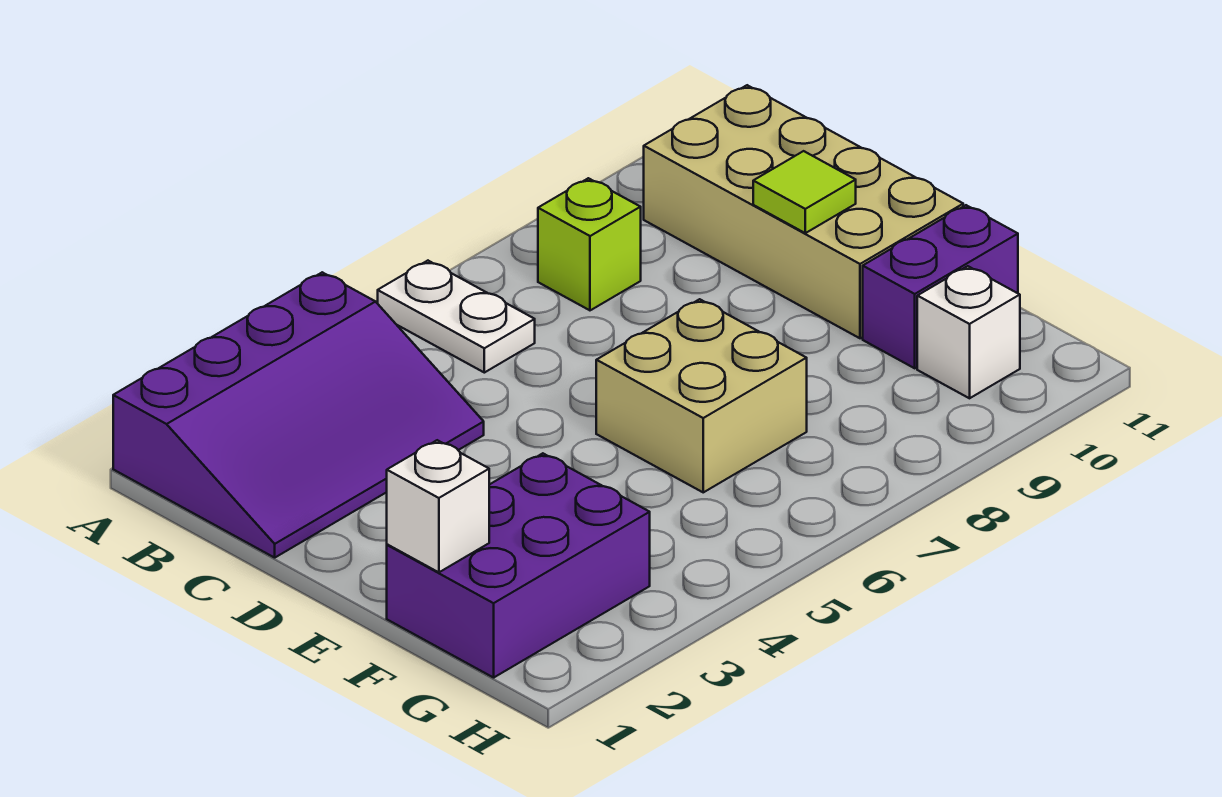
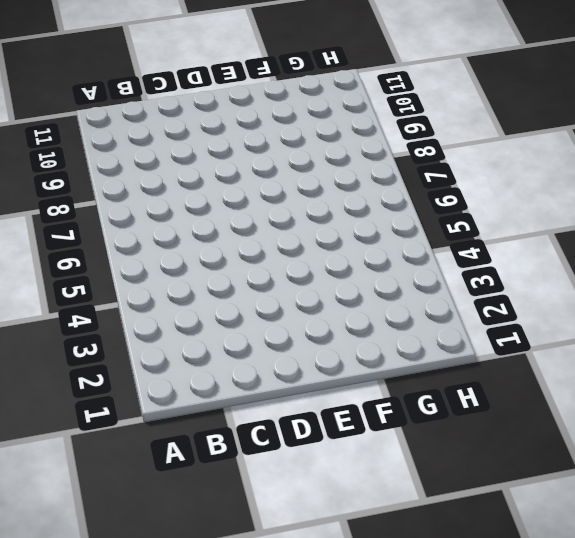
none -> purple 3x4 slope [113,272,484,558]
none -> white 1x2 plate [378,261,535,373]

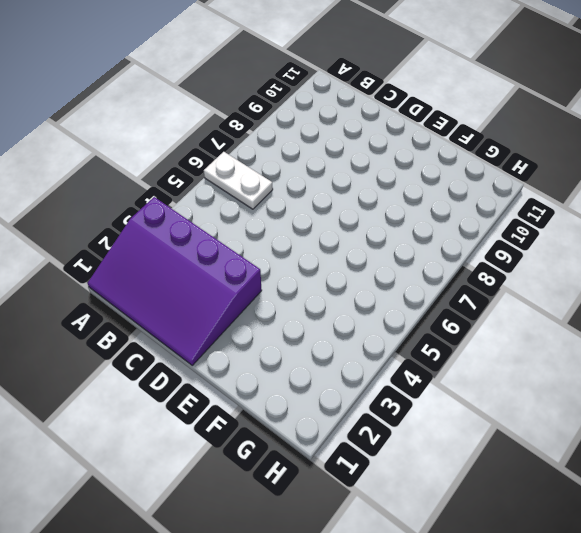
purple 3x4 slope [88,197,262,365] -> purple 3x4 slope turned to [113,272,484,558]
none -> lime 1x1 brick [538,178,641,310]
none -> tan 2x4 brick [644,85,963,338]

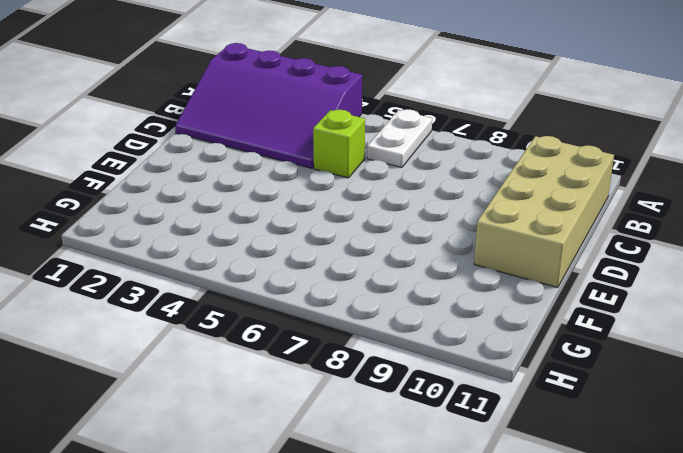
lime 1x1 brick [313,110,365,178] -> lime 1x1 brick moved to [538,178,641,310]
none -> tan 2x2 brick [596,299,807,492]
none -> purple 2x3 brick [387,453,650,678]

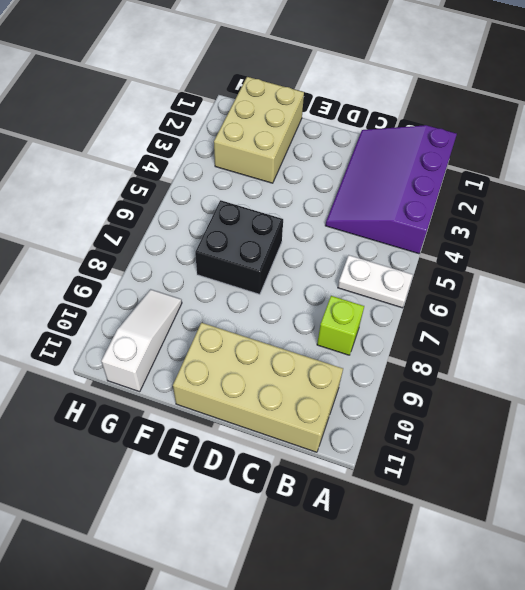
black 2x2 brick [195,200,283,294] -> tan 2x2 brick [596,299,807,492]
tan 2x3 brick [214,77,304,183] -> purple 2x3 brick [387,453,650,678]
white 1x3 slope [101,290,182,392] -> white 1x1 brick [917,266,1020,398]
none -> purple 1x2 brick [863,205,1018,368]
none -> lime 1x1 tile [753,151,856,233]

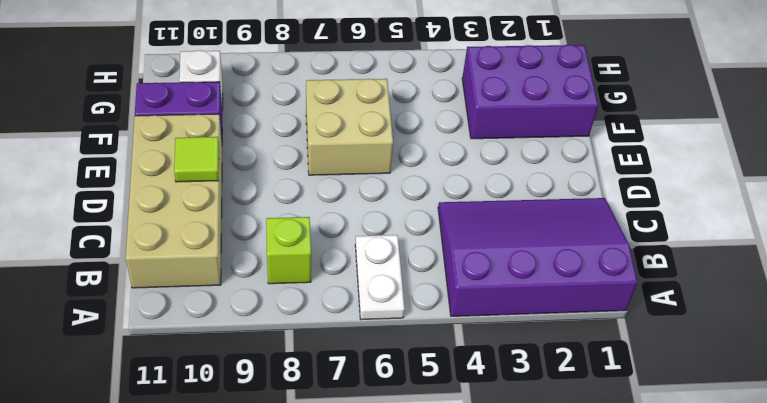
none -> white 1x1 brick [387,440,489,572]

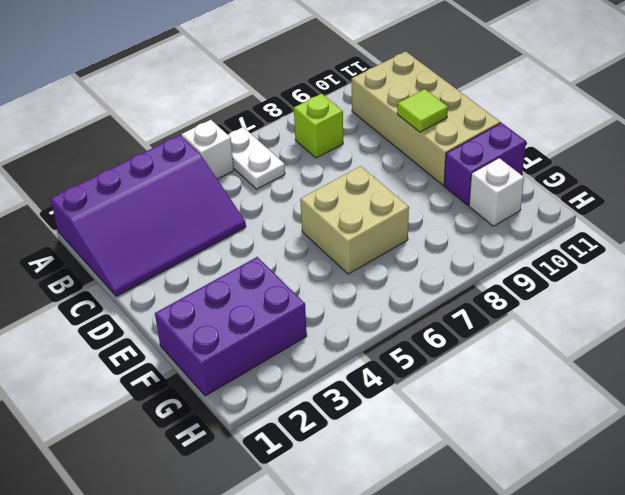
white 1x1 brick [181,120,234,179] -> white 1x1 brick moved to [387,440,489,572]

